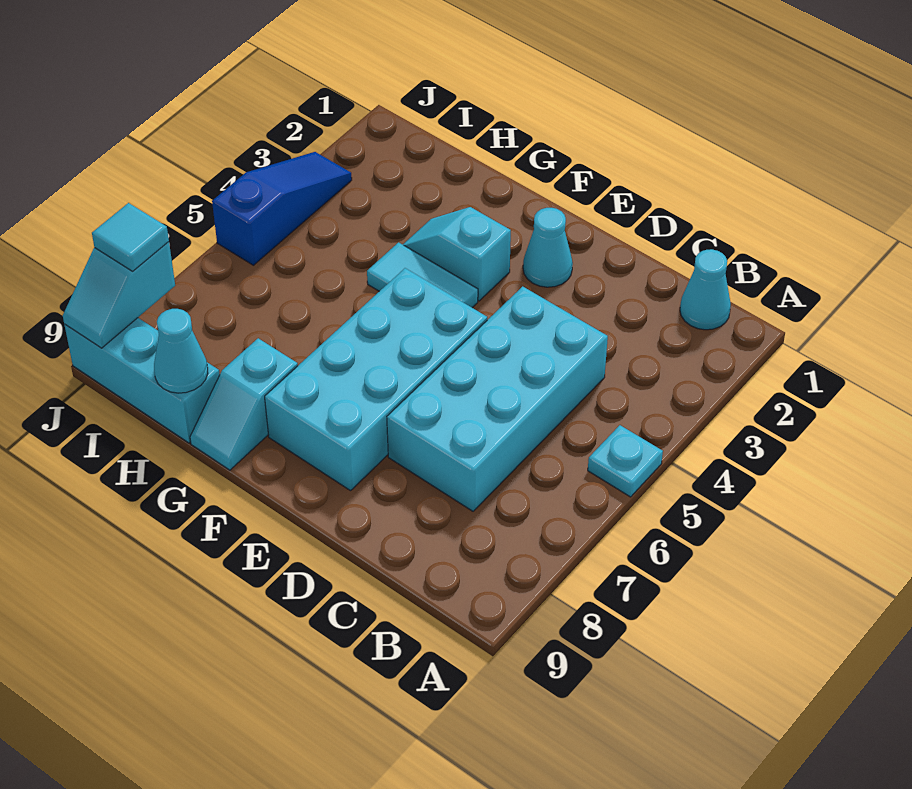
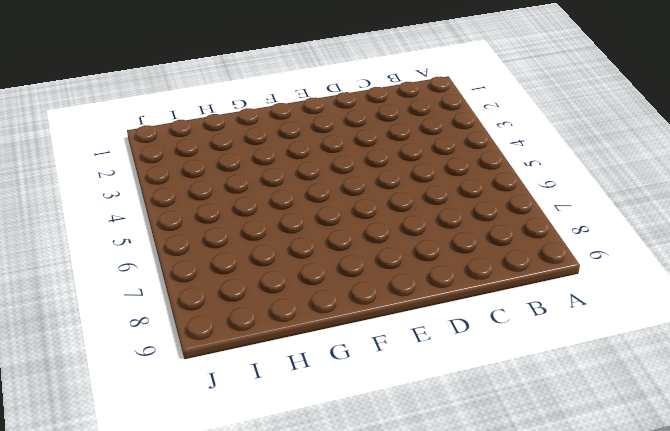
none -> cyan 1x1 plate [588,425,663,497]
none -> cyan 1x1 cone [680,249,731,330]
none -> cyan 2x4 brick [387,286,608,511]

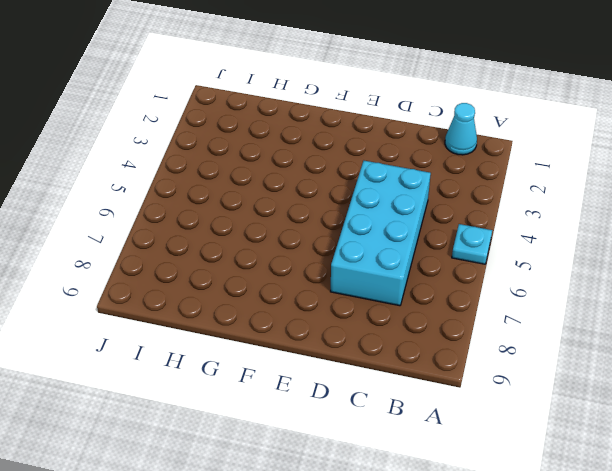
none -> cyan 1x1 cone [523,208,573,287]
none -> cyan 2x4 brick [265,268,487,491]
none -> cyan 1x2 slope [403,207,511,301]

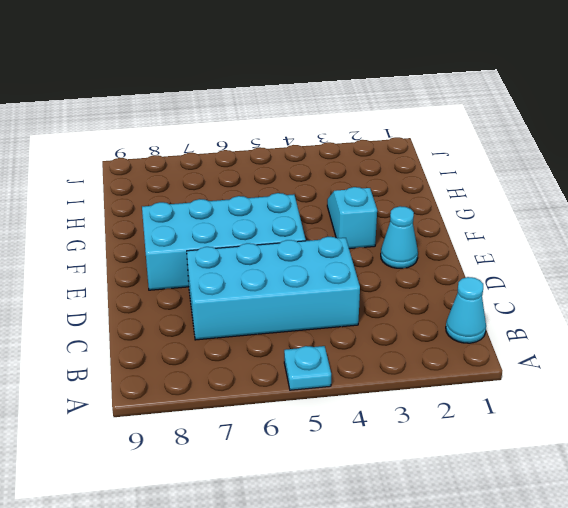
none -> cyan 1x2 tile [367,242,478,308]
none -> cyan 1x2 slope [190,338,298,470]
none -> cyan 1x3 brick [64,318,220,443]

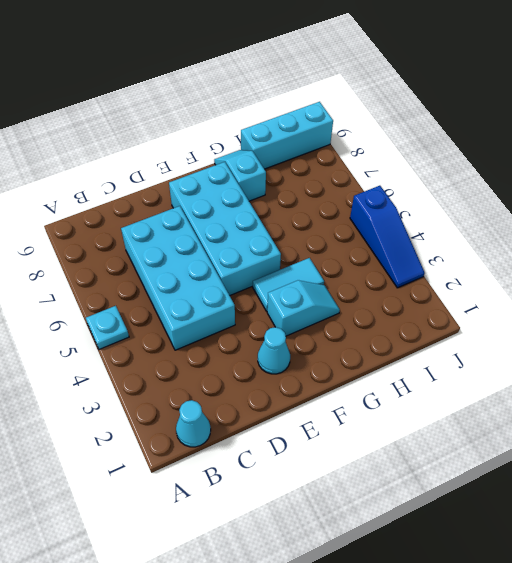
none -> cyan 1x1 cone [154,309,208,393]
none -> cyan 1x2 slope [63,242,175,348]
none -> cyan 1x1 tile [92,203,169,271]

